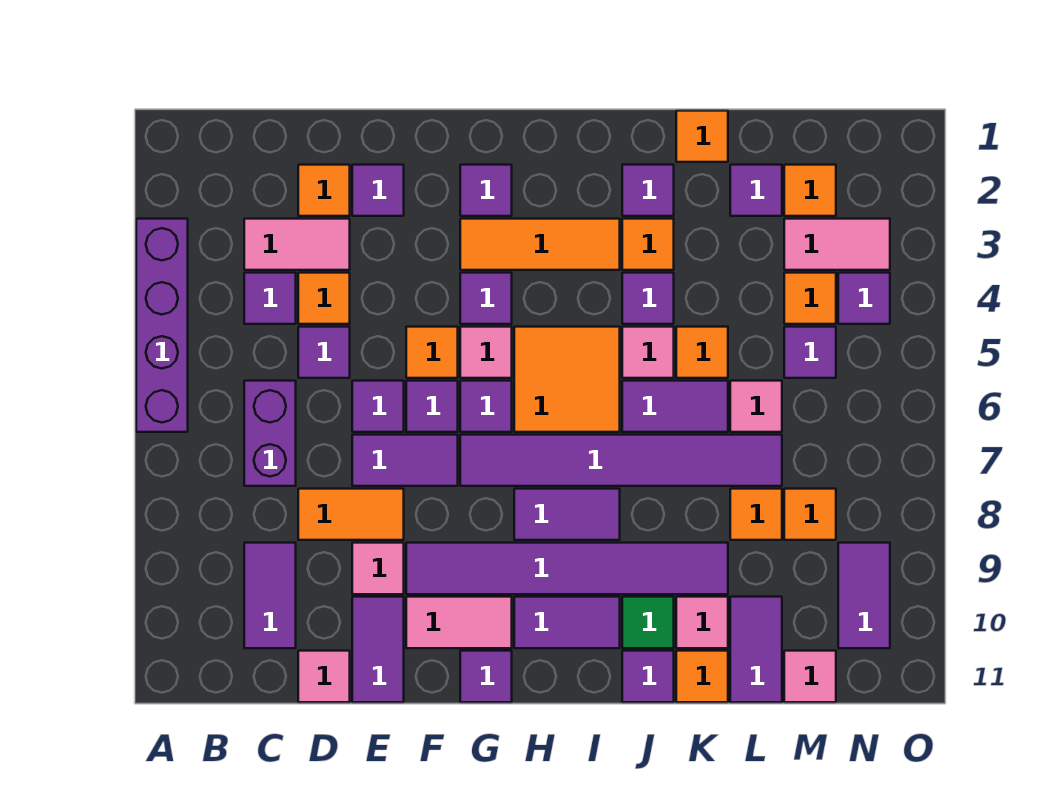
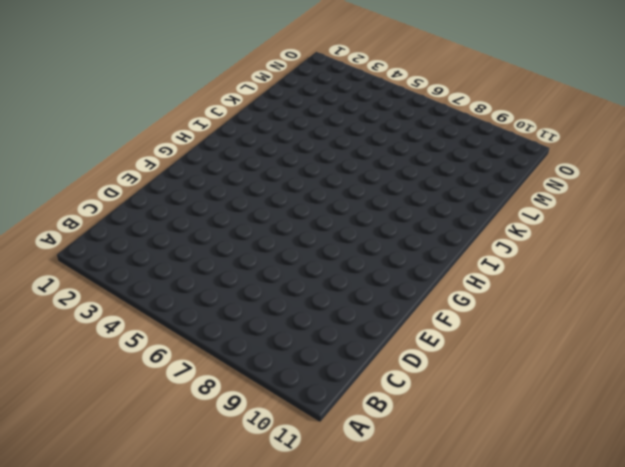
none -> purple 1x4 brick [136,219,188,432]
none -> pink 1x2 tile [244,219,350,270]
none -> purple 1x1 tile [244,273,296,324]
none -> purple 1x2 brick [244,381,296,486]

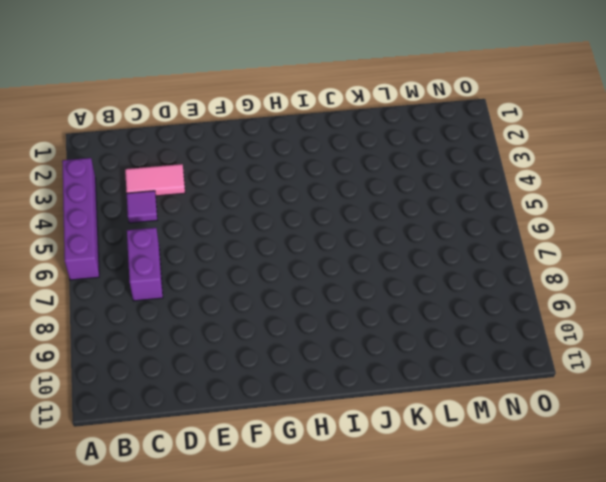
none -> purple 1x2 tile [244,543,296,648]
none -> orange 1x1 tile [298,165,350,216]
none -> orange 1x1 tile [298,273,350,324]
none -> purple 1x1 tile [298,327,350,378]

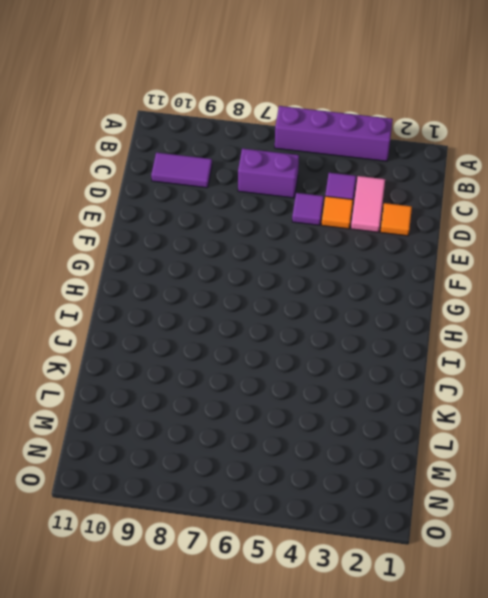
none -> orange 1x2 tile [298,489,404,540]
none -> pink 1x1 tile [298,651,350,702]
none -> purple 1x1 tile [352,165,404,216]
none -> purple 1x1 tile [352,381,404,432]

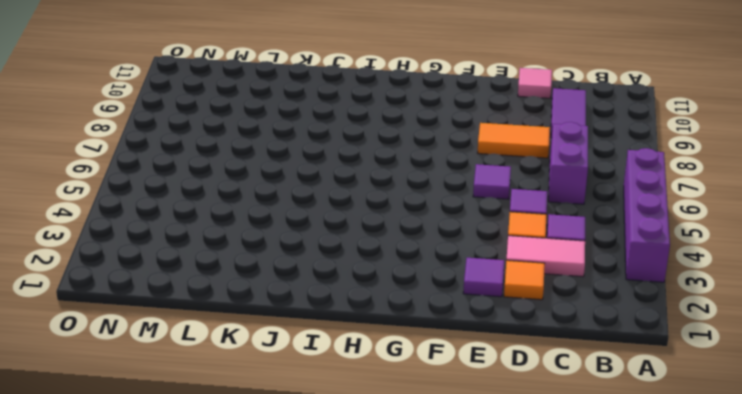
none -> purple 1x2 tile [352,435,458,486]
none -> pink 1x1 tile [352,543,404,594]
none -> purple 1x2 tile [352,597,404,702]
none -> orange 1x1 tile [406,327,458,378]

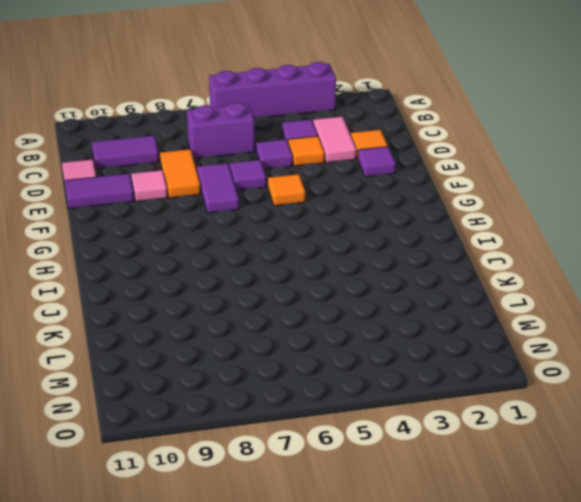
none -> purple 1x1 tile [406,381,458,432]
none -> purple 1x6 tile [406,543,728,594]
none -> pink 1x2 tile [406,597,512,648]
none -> purple 1x1 tile [460,165,512,216]

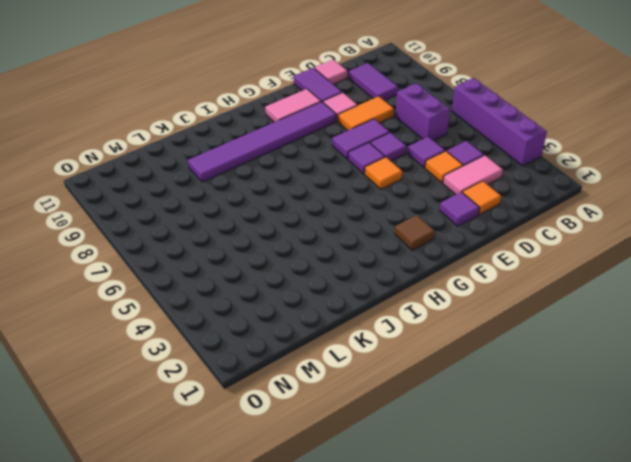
brown 1x1 tile [395,215,435,250] -> purple 1x1 tile [460,165,512,216]
none -> orange 1x3 tile [460,219,620,270]
none -> purple 1x1 tile [460,273,512,324]
none -> pink 1x1 tile [460,327,512,378]
none -> purple 1x1 tile [460,381,512,432]

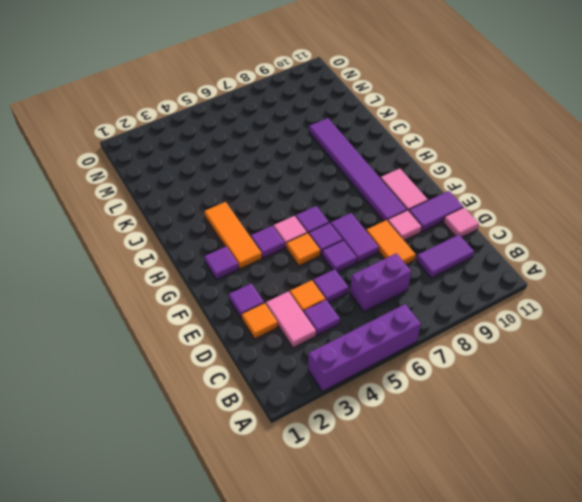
none -> purple 1x6 tile [460,435,782,486]
none -> purple 1x1 tile [460,651,512,702]
none -> orange 2x2 tile [514,327,620,432]
none -> purple 1x2 tile [514,489,620,540]

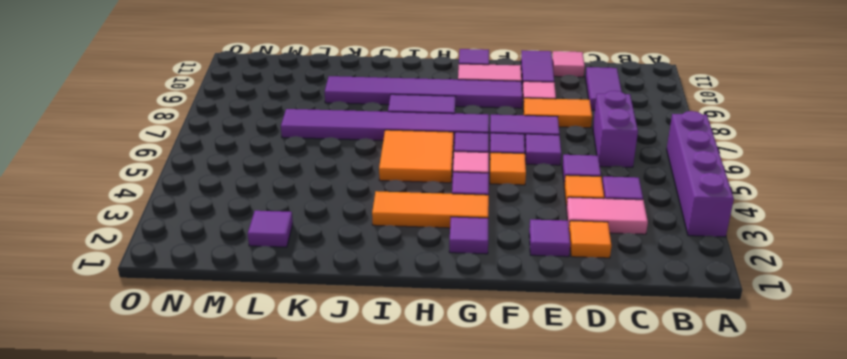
none -> purple 1x2 tile [514,597,620,648]
none -> purple 1x1 tile [622,165,674,216]
none -> orange 1x1 tile [622,219,674,270]
none -> purple 1x1 tile [622,273,674,324]

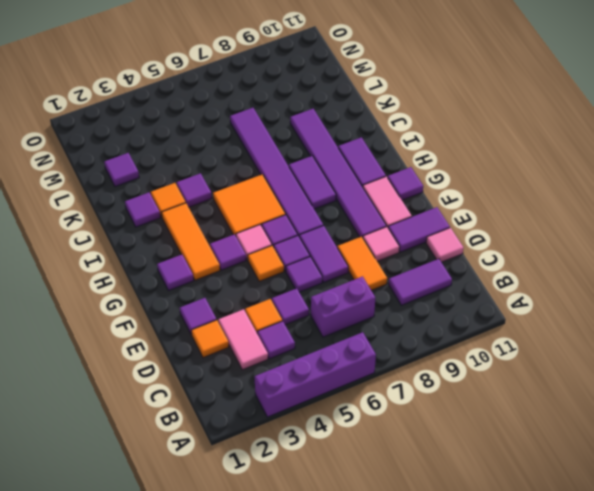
none -> pink 1x1 tile [622,327,674,378]
none -> purple 1x2 tile [622,381,728,432]
none -> green 1x1 tile [622,597,674,648]
none -> purple 1x1 tile [622,651,674,702]

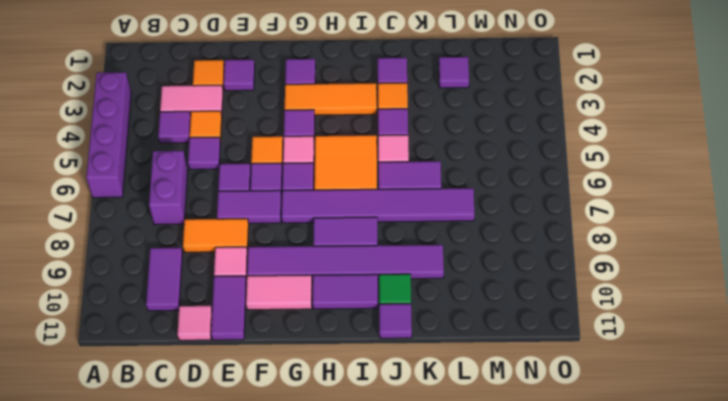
none -> purple 1x1 tile [460,651,512,702]
none -> orange 1x1 tile [676,111,728,162]
none -> orange 1x1 tile [676,327,728,378]
none -> pink 1x1 tile [676,597,728,648]

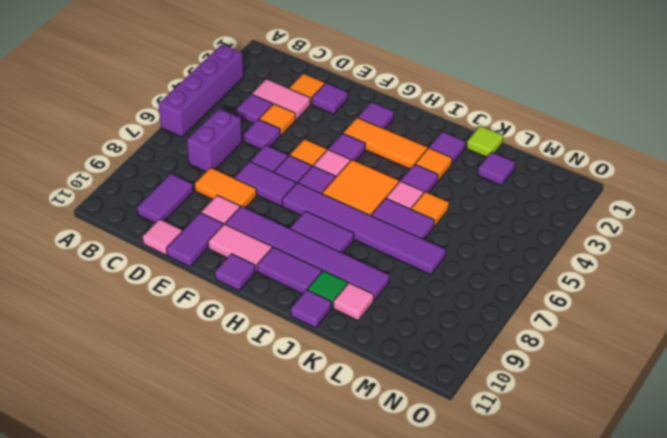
lime 1x1 tile [467,126,503,157] -> orange 1x1 tile [676,111,728,162]
none -> orange 1x1 tile [676,651,728,702]
none -> pink 1x1 tile [730,381,782,432]
none -> orange 1x1 tile [730,489,782,540]
none -> purple 1x2 tile [730,597,782,702]

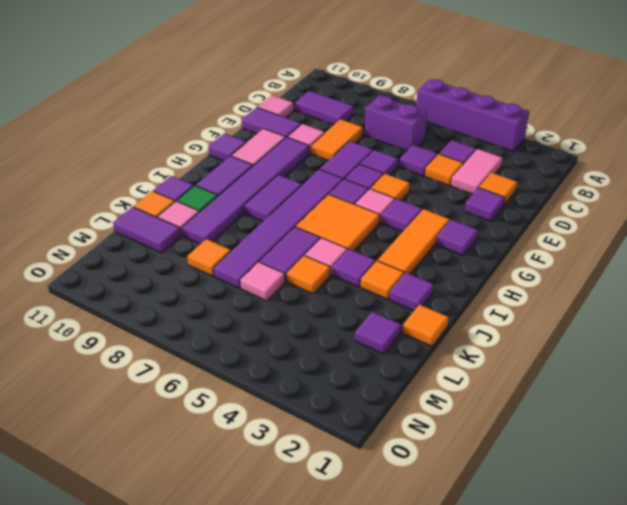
none -> orange 1x1 tile [784,165,836,216]
none -> pink 1x2 tile [784,219,890,270]
none -> orange 1x1 tile [784,273,836,324]
none -> purple 1x1 tile [784,327,836,378]

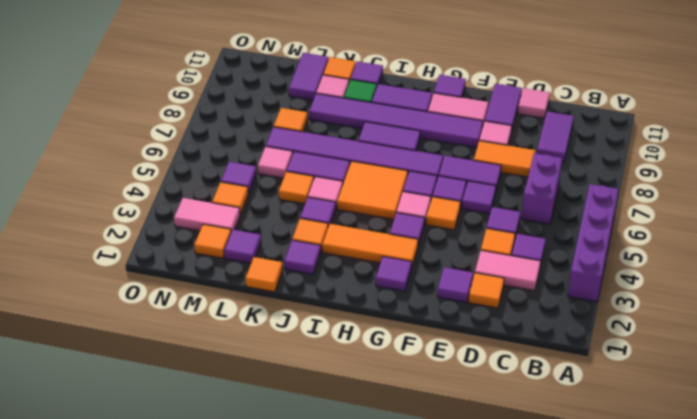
none -> orange 1x1 tile [784,489,836,540]
none -> pink 1x1 tile [784,651,836,702]
none -> purple 1x1 tile [838,273,890,324]
none -> purple 1x2 tile [838,543,890,648]

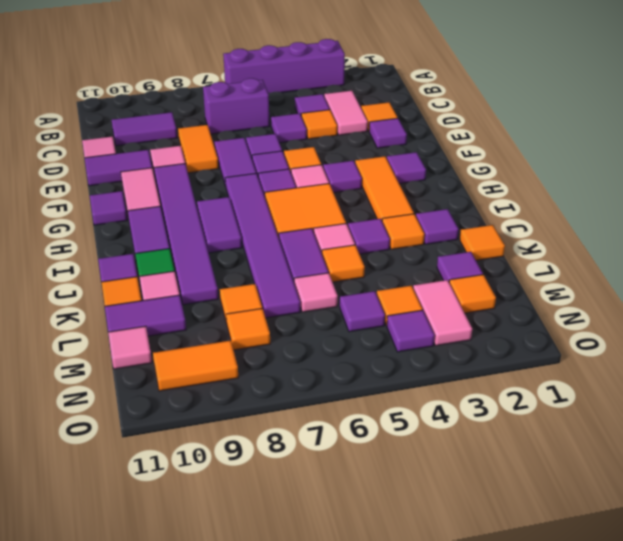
orange 1x2 tile [153,341,238,391] -> purple 1x2 tile [838,543,890,648]

